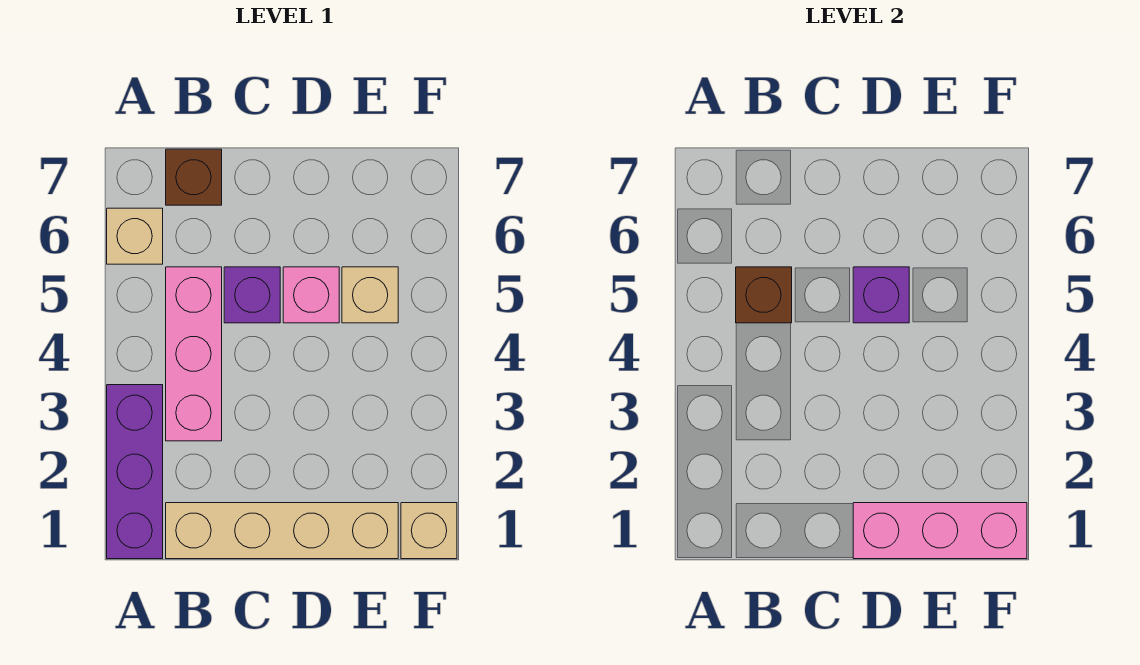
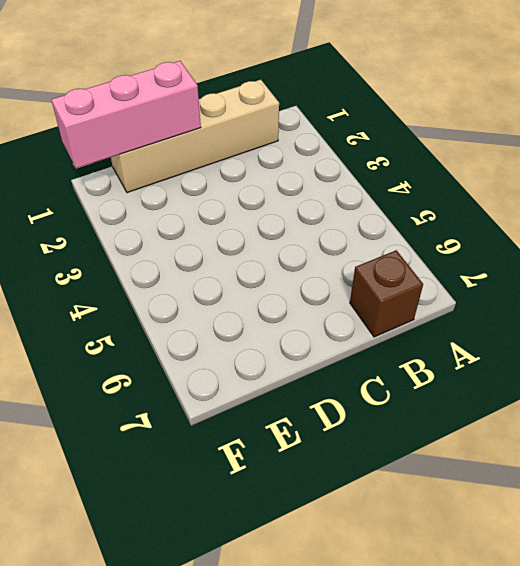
none -> purple 1x3 brick [107,385,163,559]
none -> tan 1x1 brick [107,208,163,264]
none -> pink 1x3 brick [166,267,222,441]

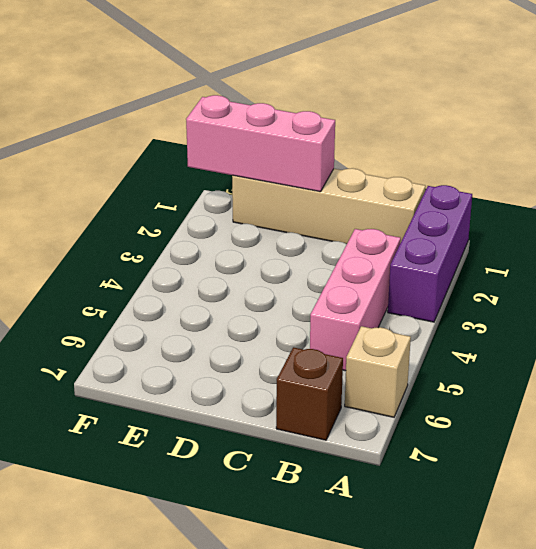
none -> purple 1x1 brick [224,267,280,323]
none -> pink 1x1 brick [283,267,339,323]
none -> tan 1x1 brick [342,267,398,323]

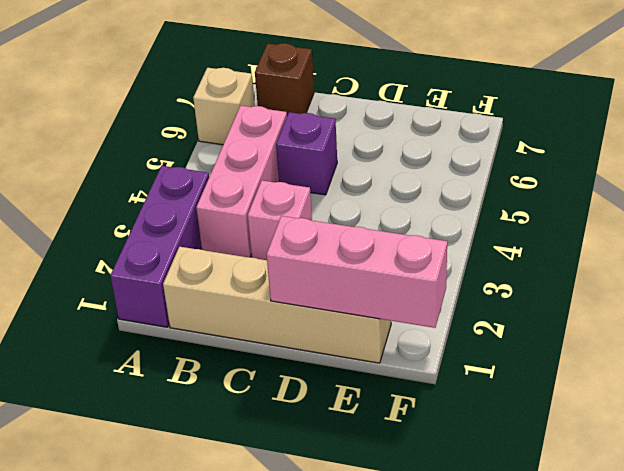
pink 1x1 brick [248,180,312,260] -> pink 1x1 brick moved to [283,267,339,323]
none -> tan 1x1 brick [342,267,398,323]
none -> tan 1x1 brick [401,503,457,559]
none -> brown 1x1 brick [736,267,792,323]

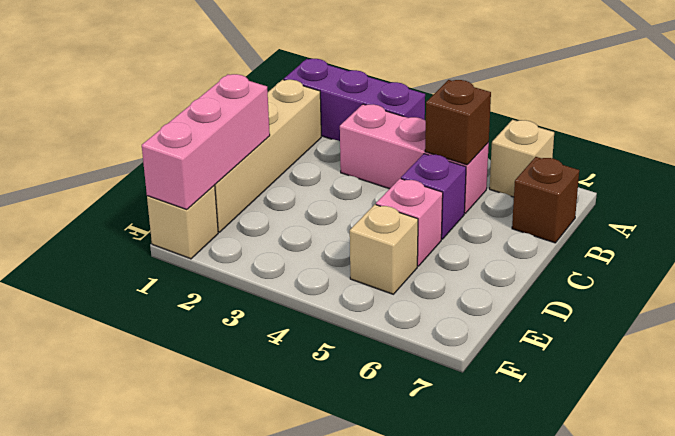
none -> purple 1x1 brick [853,267,909,323]

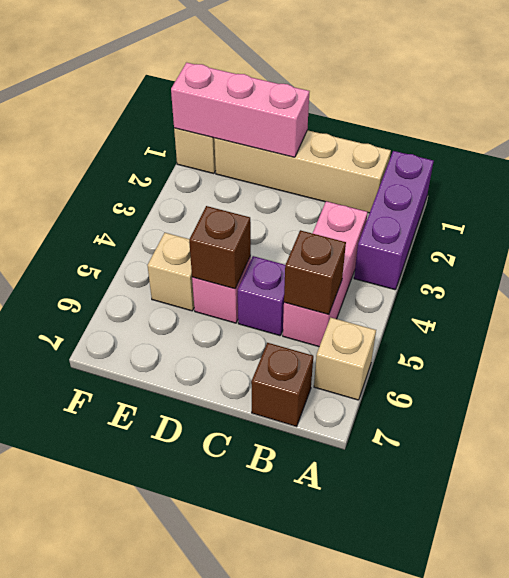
brown 1x1 brick [189,206,251,289] -> purple 1x1 brick [853,267,909,323]

